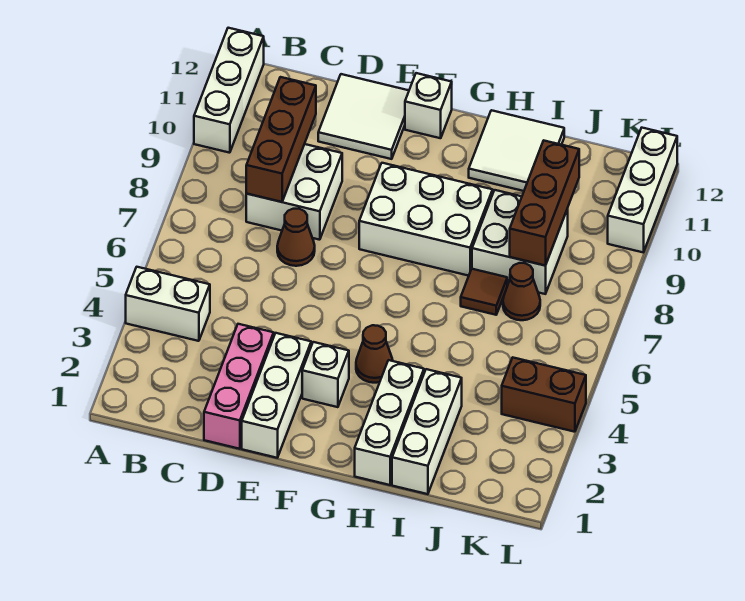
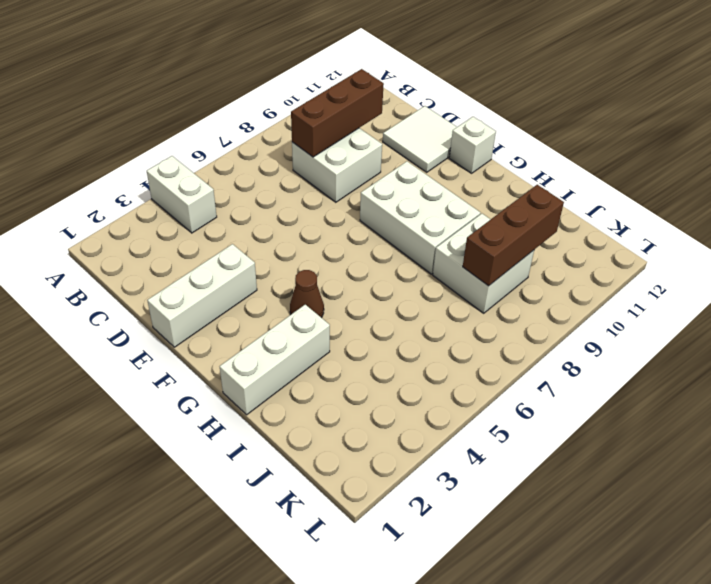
none -> white 1x3 brick [194,28,264,153]
none -> pink 1x3 brick [204,324,274,449]
none -> brown 1x1 cone [277,209,315,266]

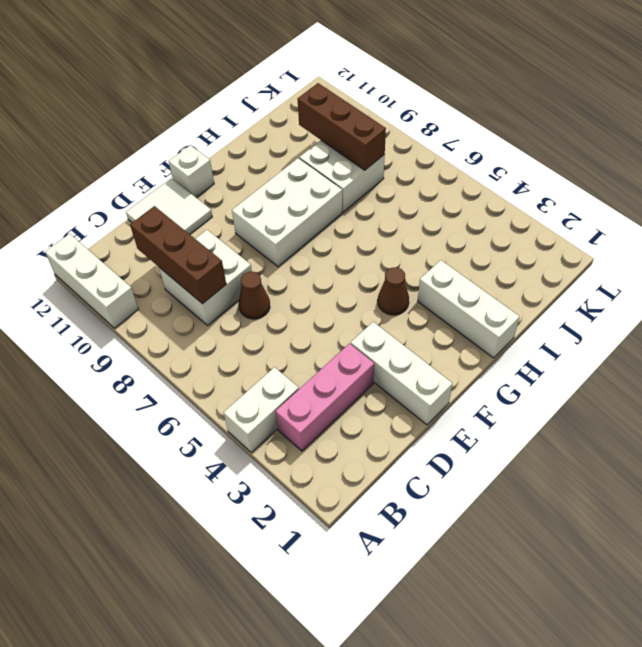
pink 1x3 brick [275,344,374,451] -> pink 1x3 brick turned to [204,324,274,449]
none -> white 1x1 brick [302,342,349,407]
none -> white 2x2 tile [469,110,564,191]
none -> white 1x3 brick [392,369,462,494]

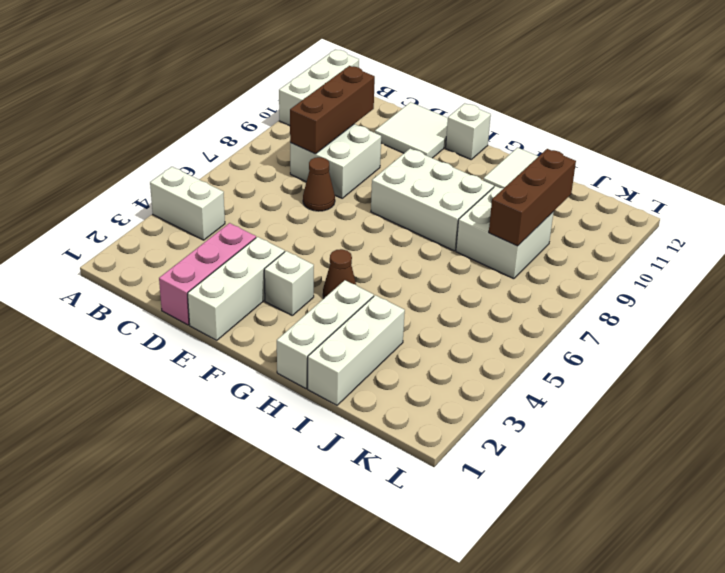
none -> brown 1x1 tile [461,269,507,315]
none -> brown 1x1 cone [503,263,540,320]
none -> brown 1x2 brick [502,358,586,432]

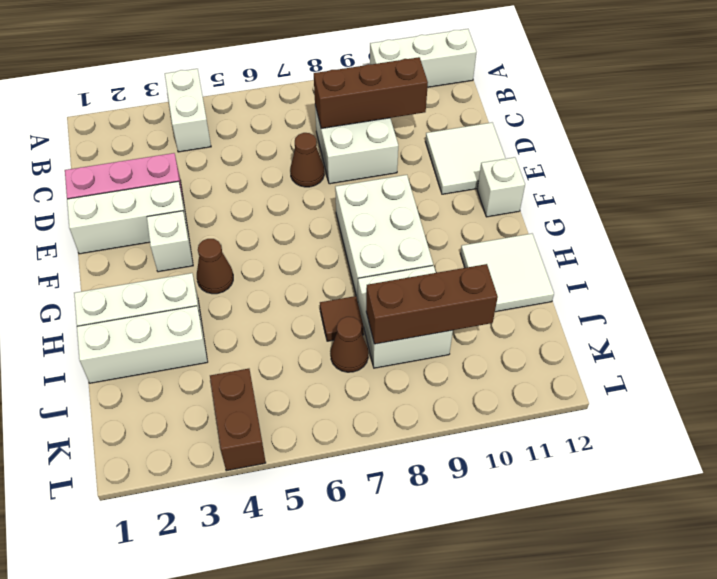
none -> white 1x3 brick [608,128,677,252]

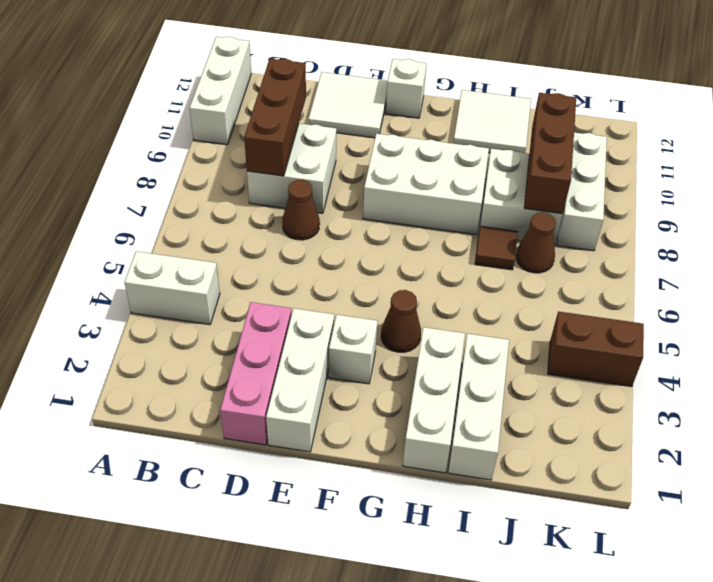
white 1x3 brick [557,133,607,251] -> white 1x3 brick moved to [608,128,677,252]

